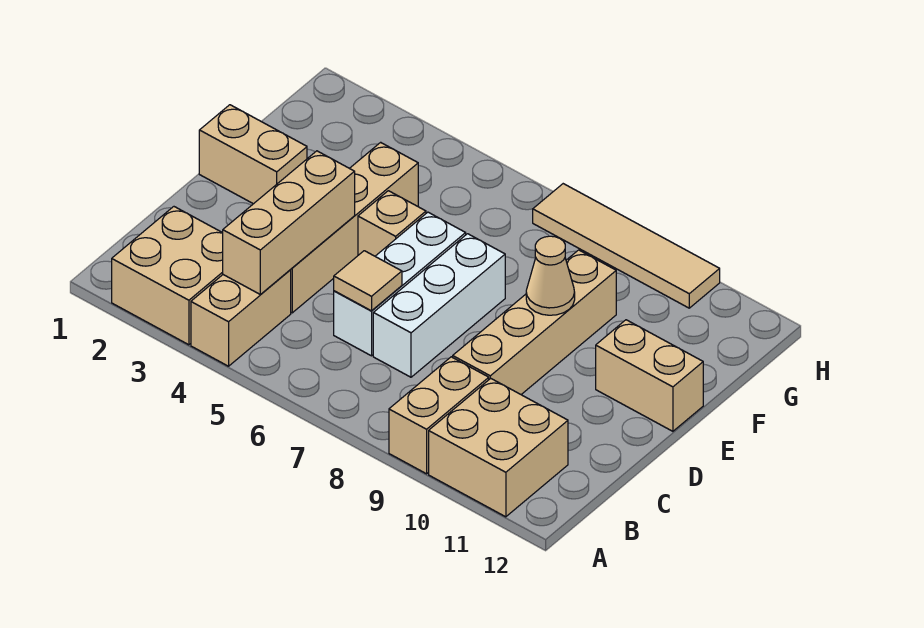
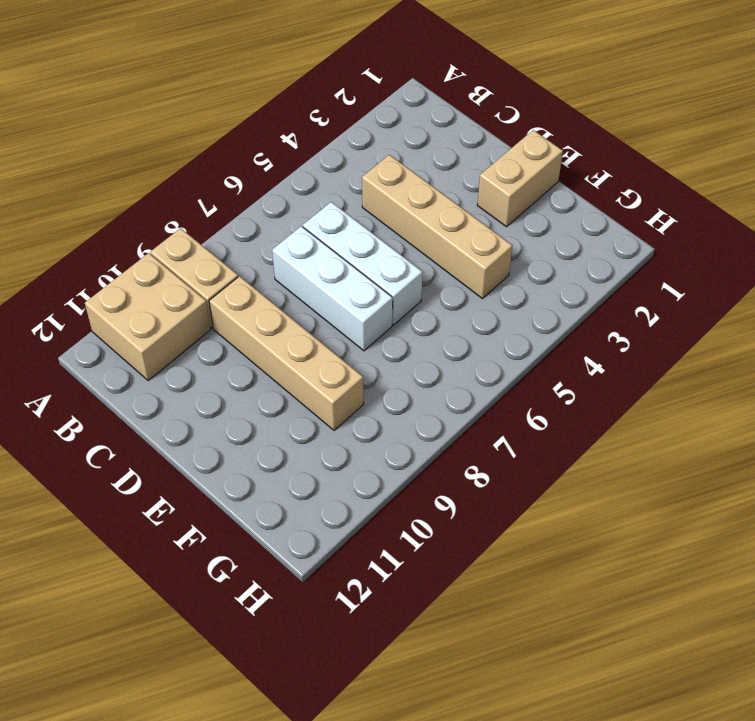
none -> tan 2x2 brick [112,207,223,345]
none -> tan 1x2 brick [191,270,291,366]
none -> tan 1x1 brick [358,191,426,256]

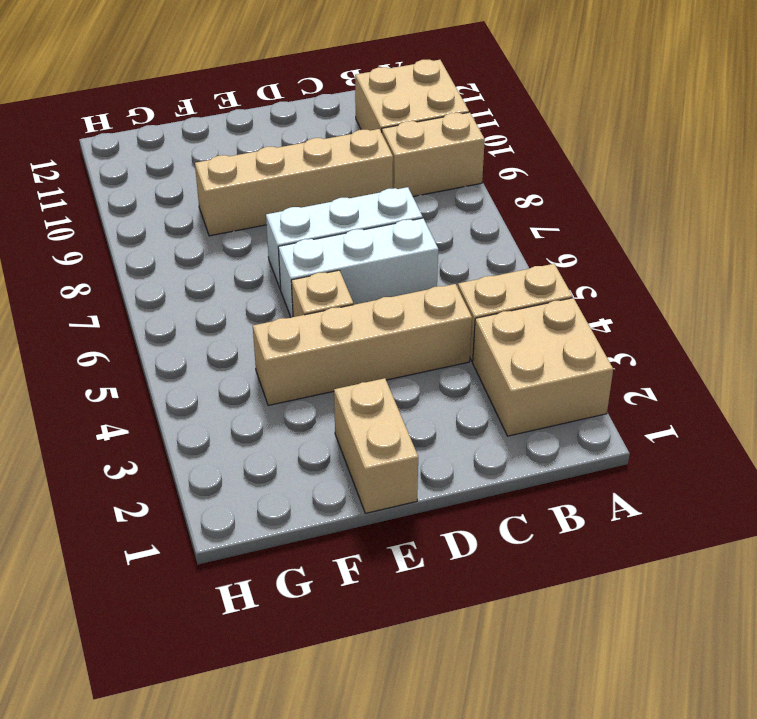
none -> tan 1x2 brick [596,320,703,431]
none -> tan 1x4 tile [533,184,720,308]
none -> tan 1x3 brick [223,151,355,295]

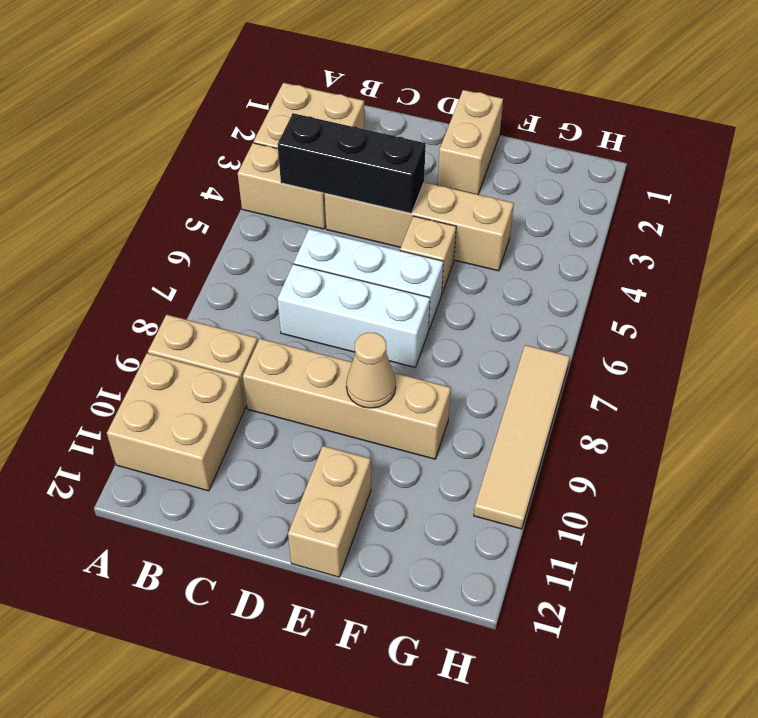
black 1x3 brick [278,113,426,213] -> tan 1x3 brick [223,151,355,295]
none -> tan 1x1 tile [334,251,402,311]

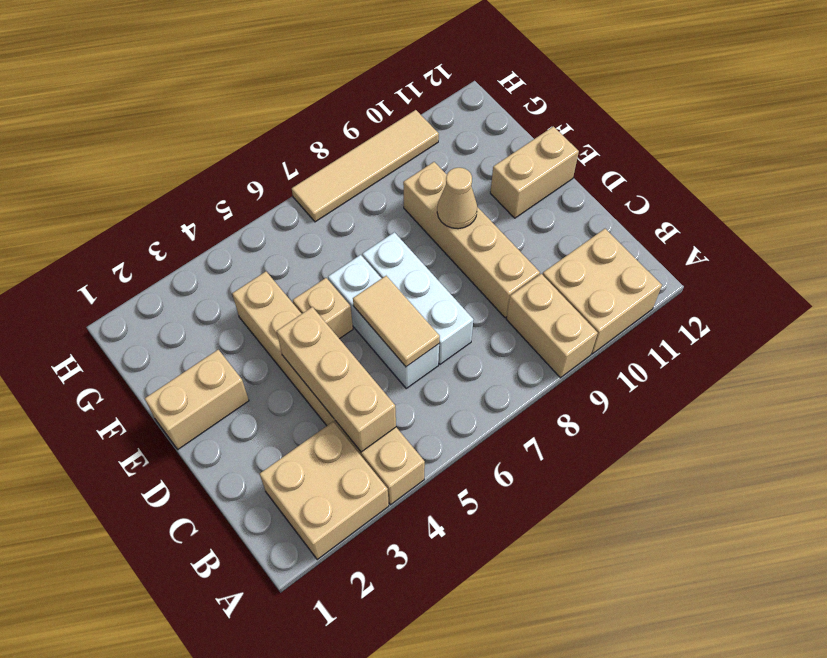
tan 1x2 tile [353,276,440,367] -> tan 1x1 tile [334,251,402,311]

